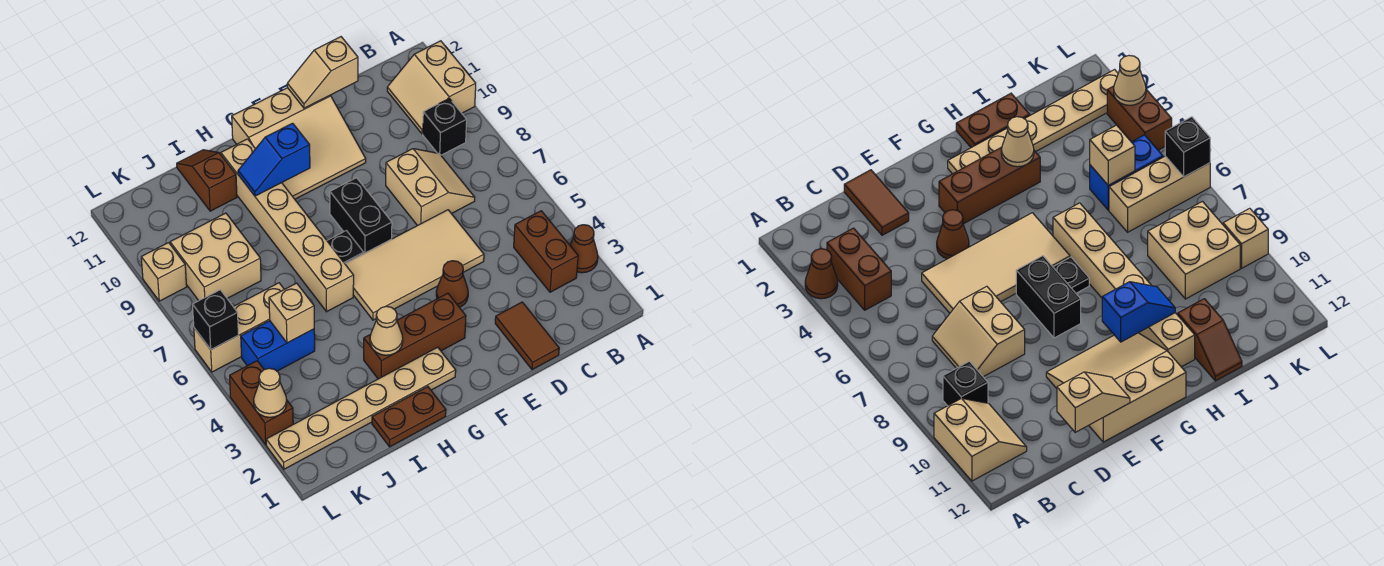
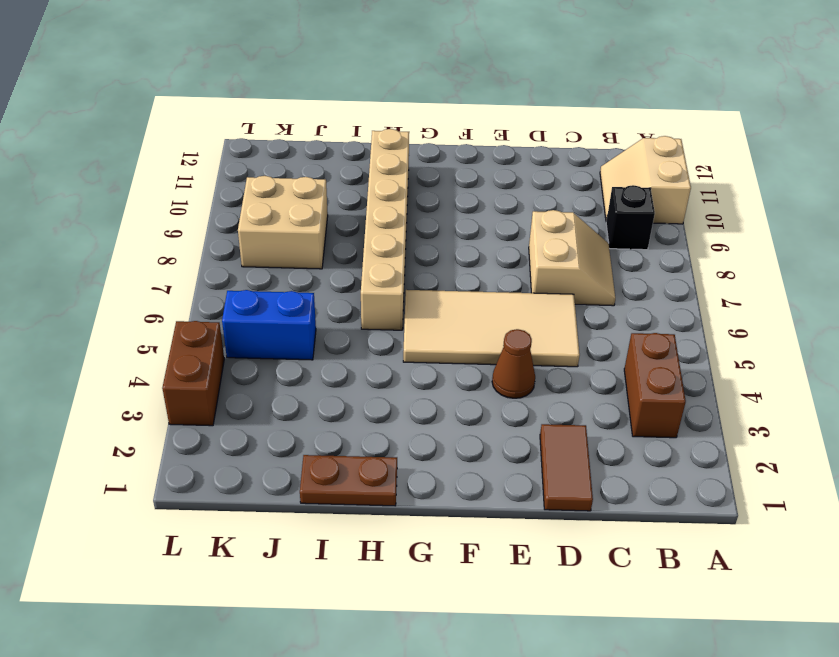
none -> brown 1x1 cone [570,225,598,273]
none -> tan 3x3 slope [232,88,366,199]
none -> brown 1x3 brick [364,293,466,379]

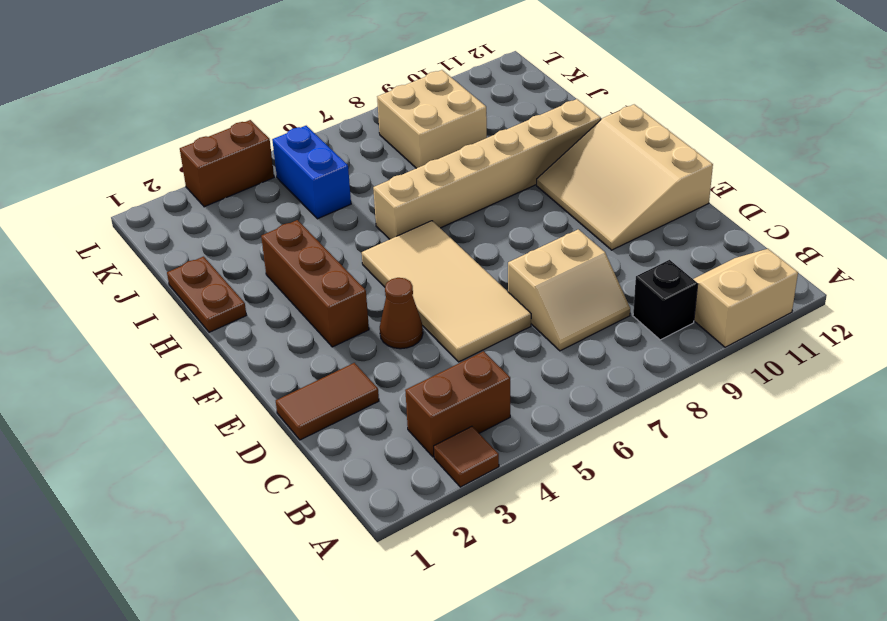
brown 1x1 tile [434,426,499,487] -> brown 1x1 cone [570,225,598,273]
none -> black 1x2 brick [330,178,392,253]
none -> tan 1x6 plate [266,347,456,469]
none -> black 1x1 plate [327,231,364,263]

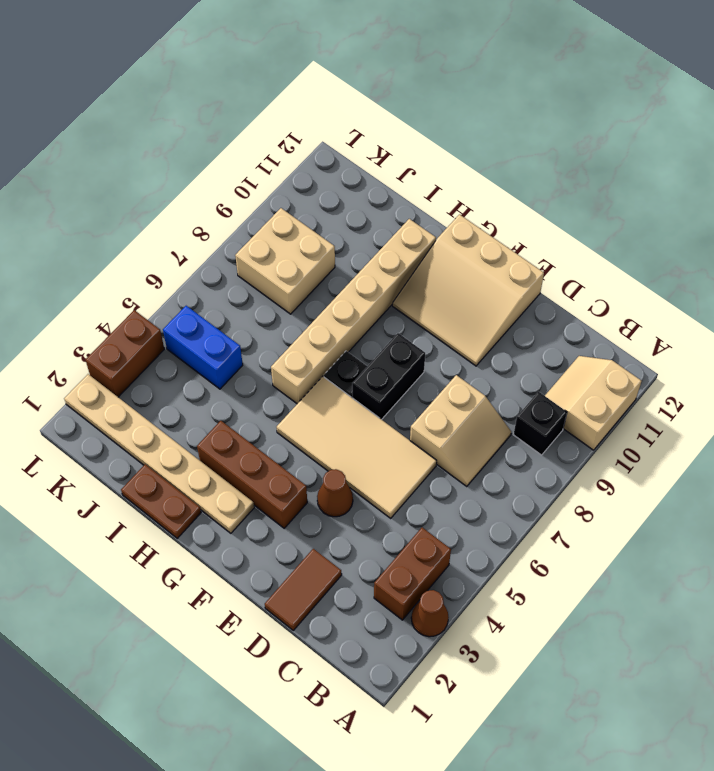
none -> brown 1x2 slope [177,150,237,211]
none -> tan 1x3 brick [194,283,284,372]
none -> tan 1x1 brick [141,243,187,301]

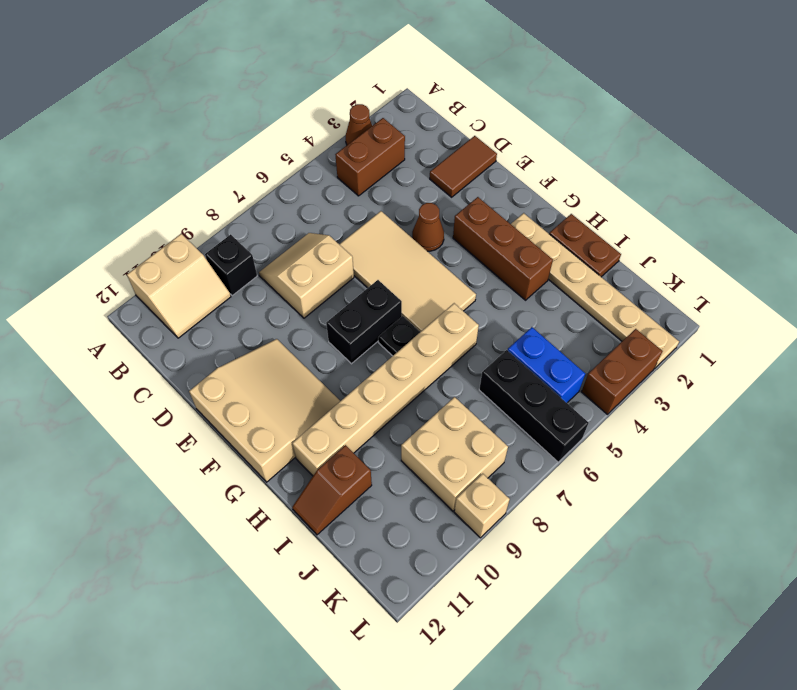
black 1x3 brick [479,350,589,462] -> tan 1x3 brick [194,283,284,372]
none -> tan 1x2 slope [287,37,358,108]
none -> blue 1x2 slope [238,123,310,196]
none -> tan 1x1 cone [370,306,403,355]

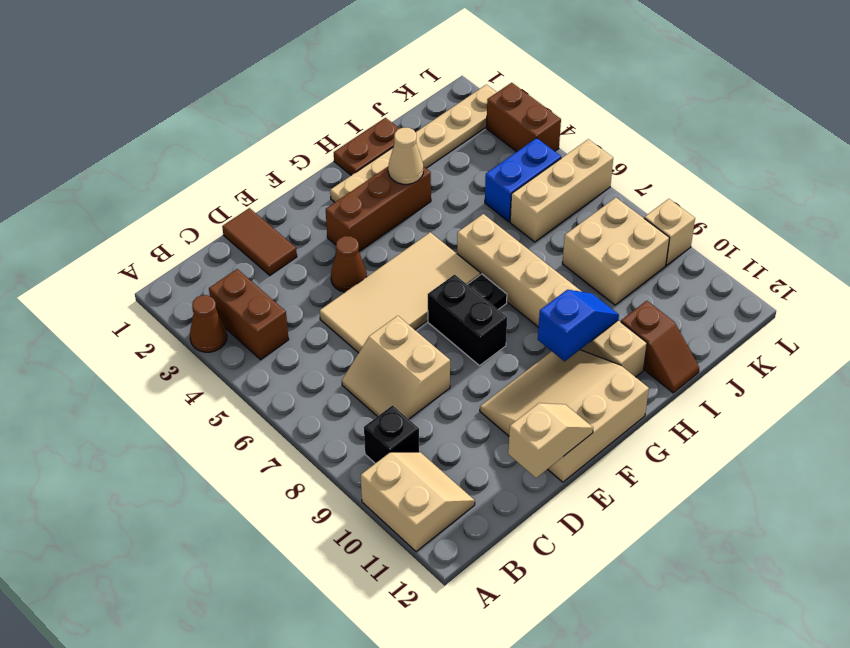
none -> tan 1x1 brick [269,283,314,343]
none -> tan 1x1 cone [254,368,287,417]
none -> black 1x1 brick [193,290,238,349]

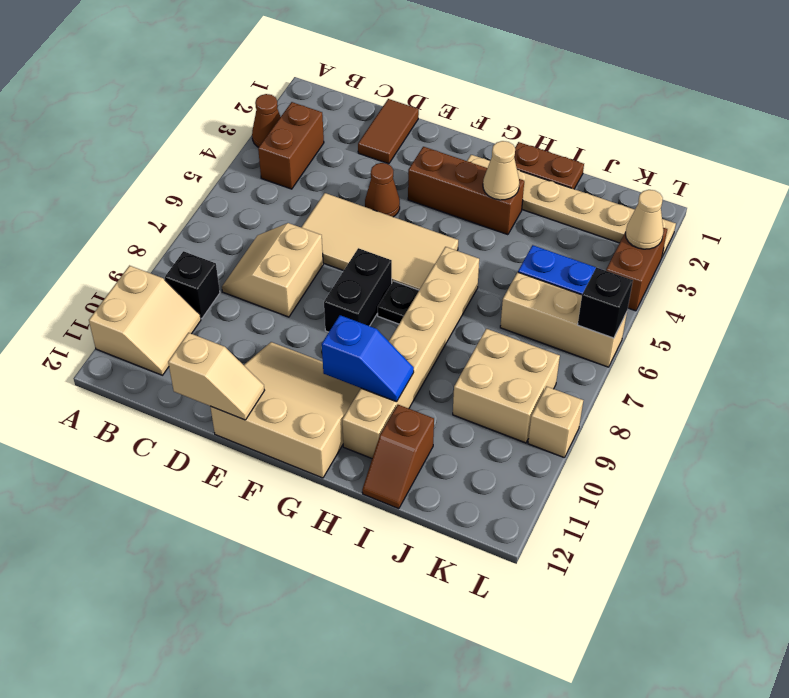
none -> tan 1x1 brick [269,283,314,343]

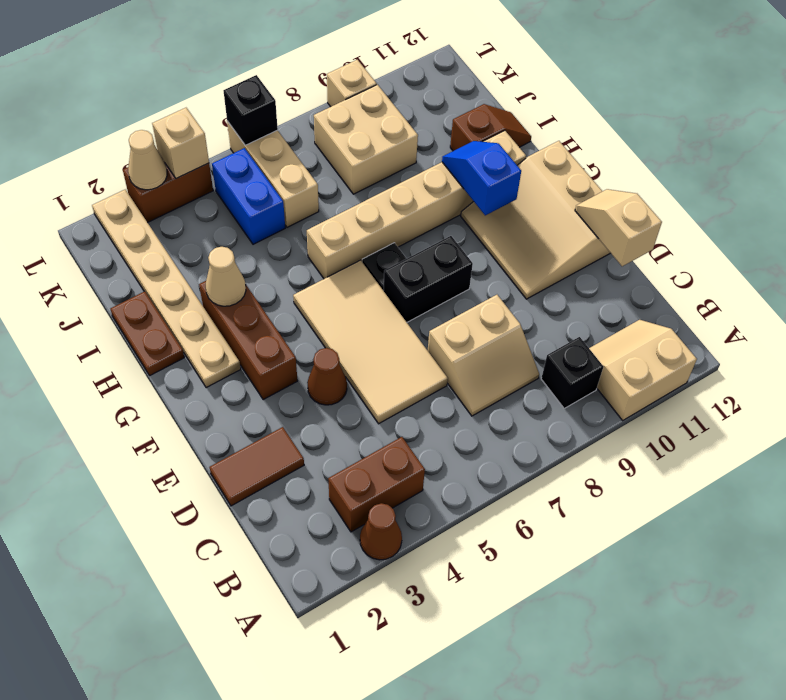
tan 1x1 brick [152,108,209,178] -> tan 1x1 brick moved to [269,283,314,343]

